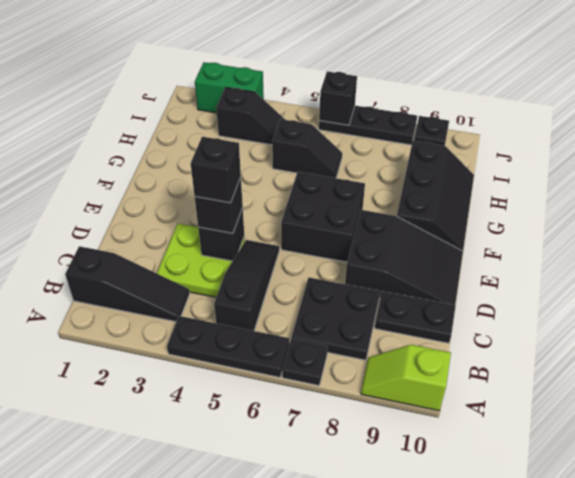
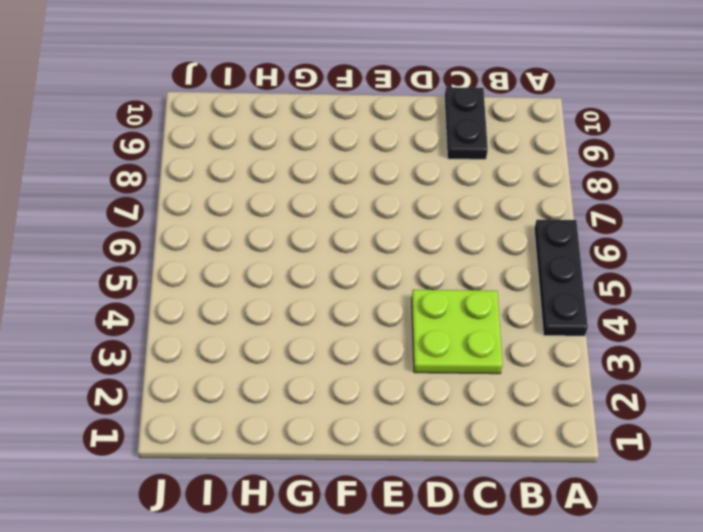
none -> black 1x1 plate [282,338,328,386]
none -> lime 1x2 slope [361,345,451,411]
none -> black 1x3 slope [65,246,190,322]

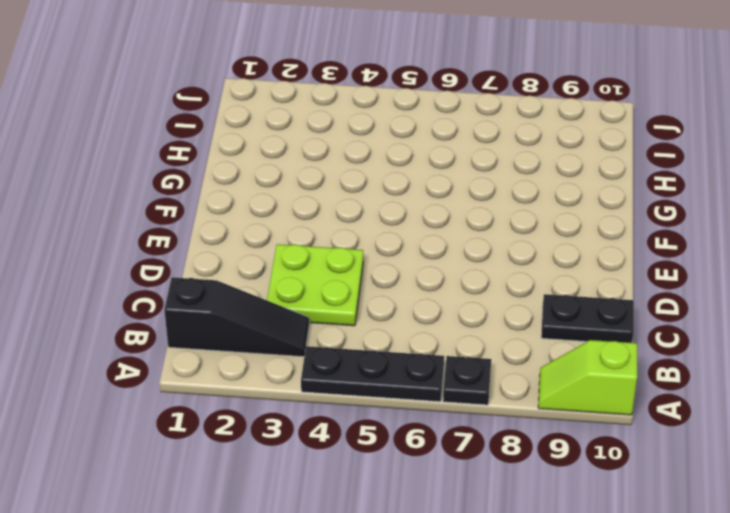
none -> black 1x3 slope [214,240,279,331]
none -> black 2x2 plate [292,277,380,360]
none -> black 2x3 slope [345,210,463,305]

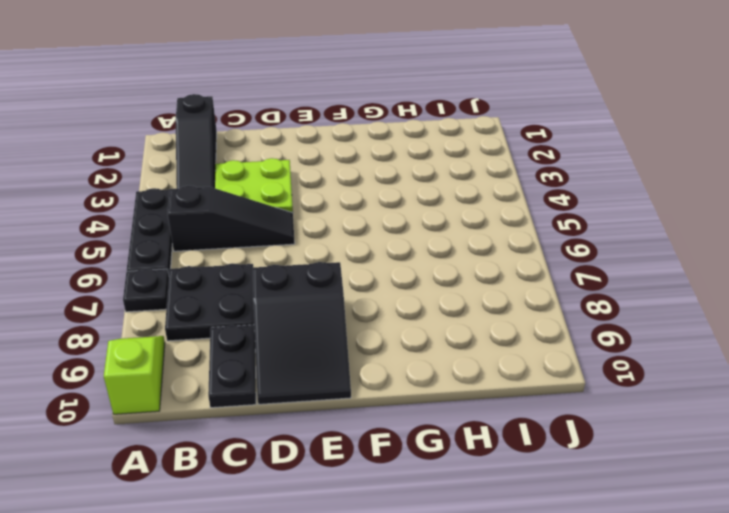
none -> black 2x2 brick [281,172,365,262]
none -> black 2x3 slope [397,141,474,251]
none -> black 1x2 slope [272,119,342,178]

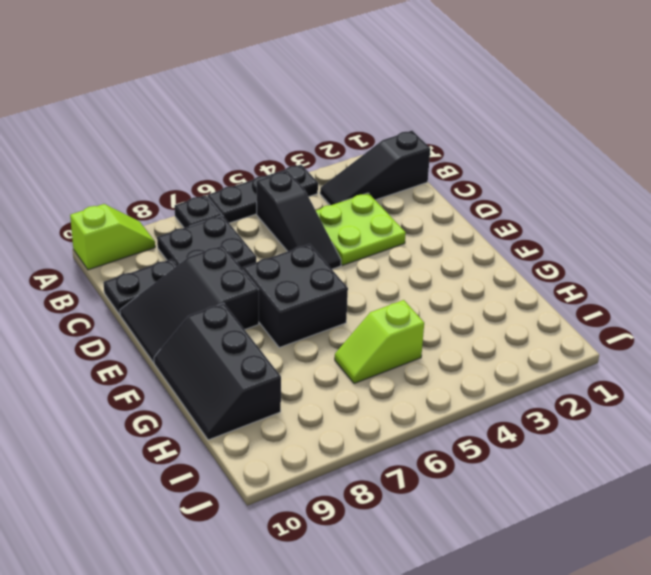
lime 1x2 slope [335,300,424,384] -> black 1x2 slope [272,119,342,178]
none -> black 1x2 slope [216,87,285,145]
none -> green 1x2 brick [195,62,264,113]
none -> black 1x3 plate [319,106,417,145]

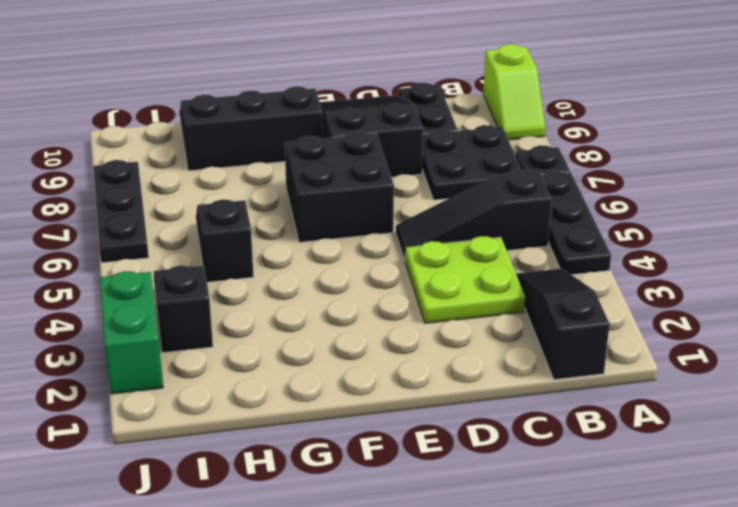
none -> black 1x1 plate [414,116,449,146]
none -> black 1x1 brick [198,208,244,261]
none -> black 1x1 brick [319,71,357,125]

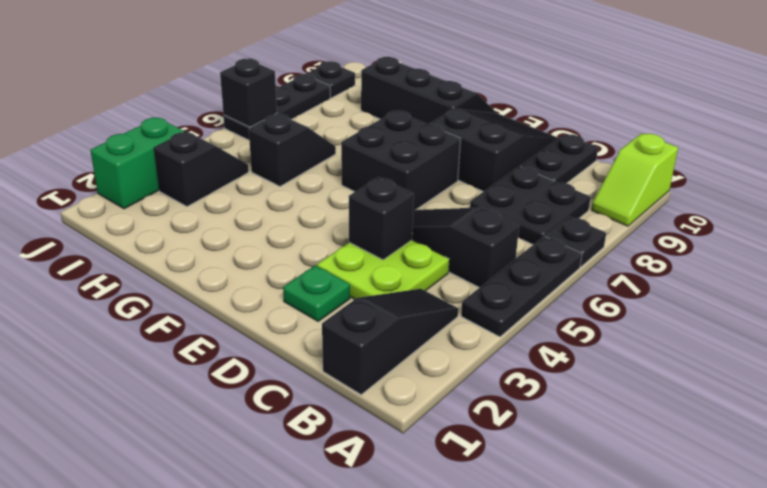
green 1x1 plate [283,265,350,321] -> none
none -> black 1x1 brick [195,177,243,233]
none -> black 1x1 brick [191,137,241,203]

